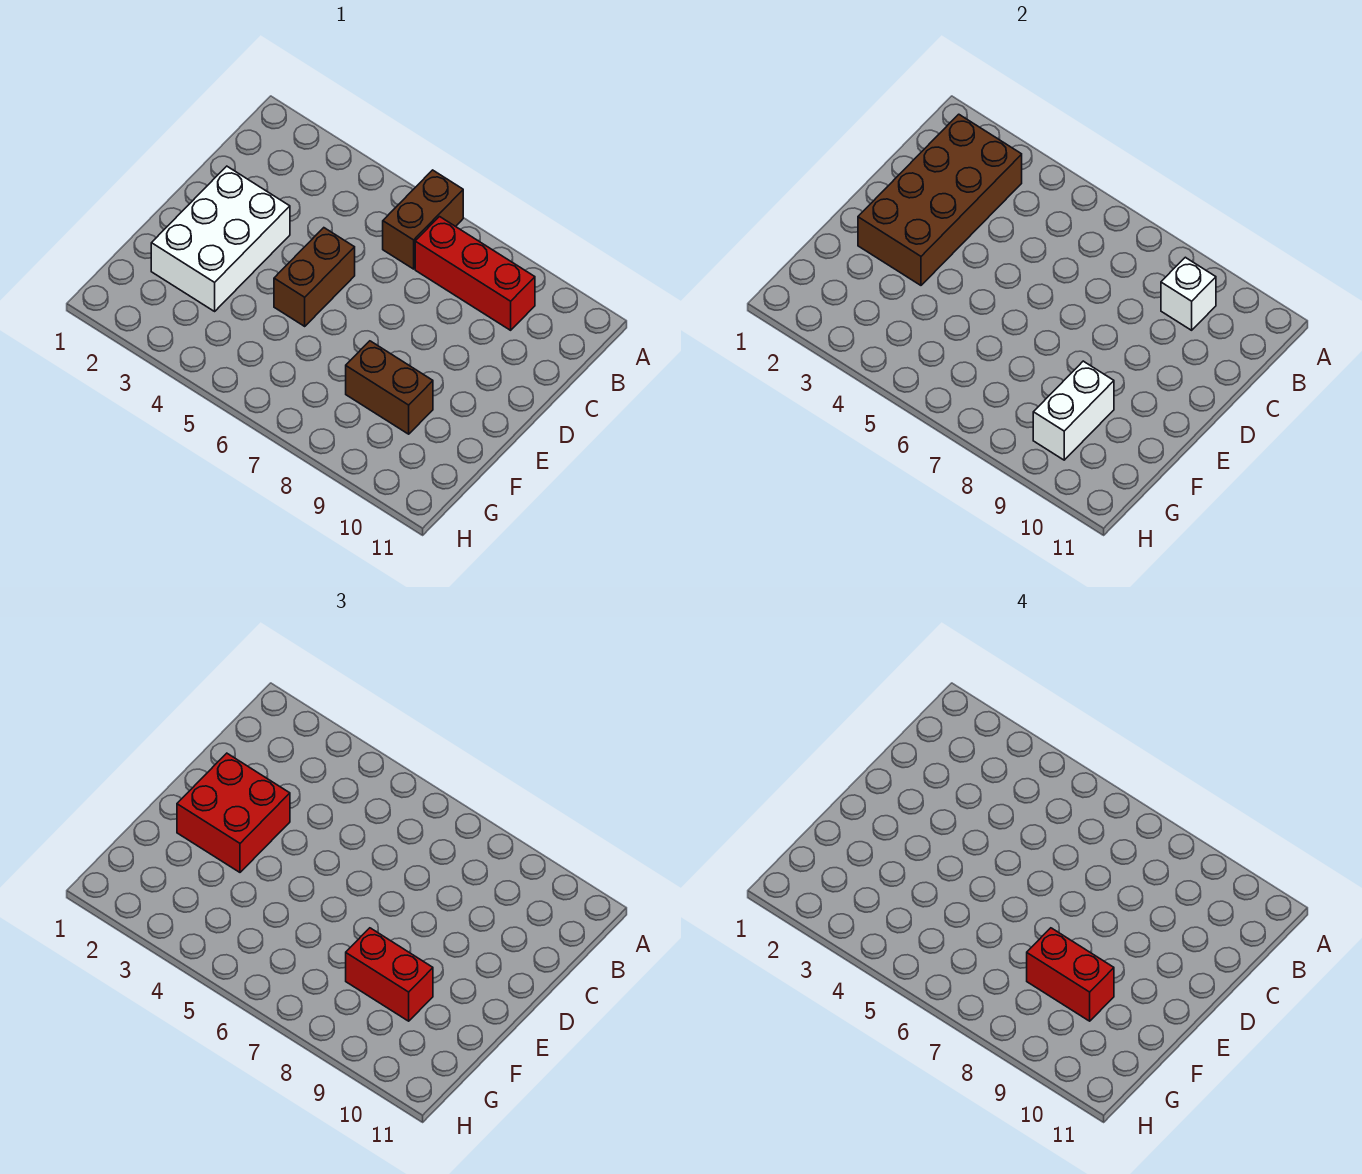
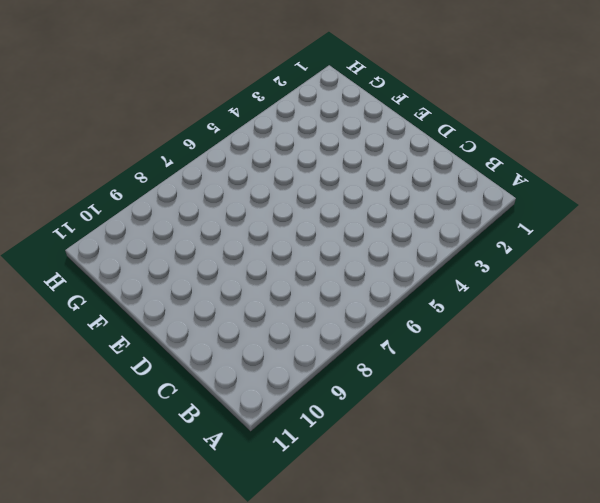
none -> brown 1x2 brick [383,170,463,269]
none -> red 1x3 brick [415,217,535,330]

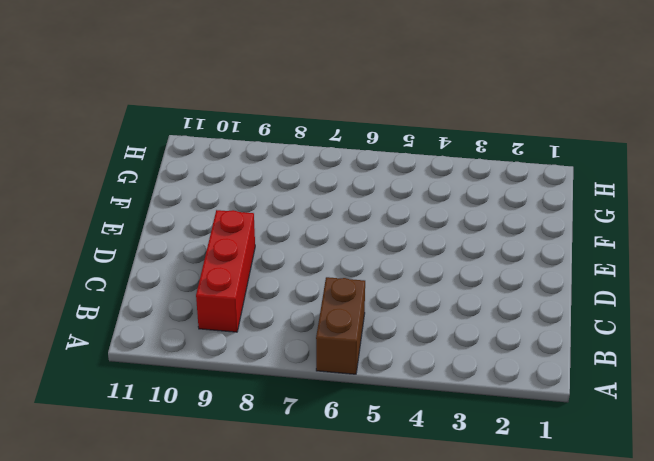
red 1x3 brick [196,210,255,332] -> red 1x3 brick turned to [415,217,535,330]
none -> white 2x3 brick [151,166,290,311]
none -> brown 1x2 brick [274,228,355,326]

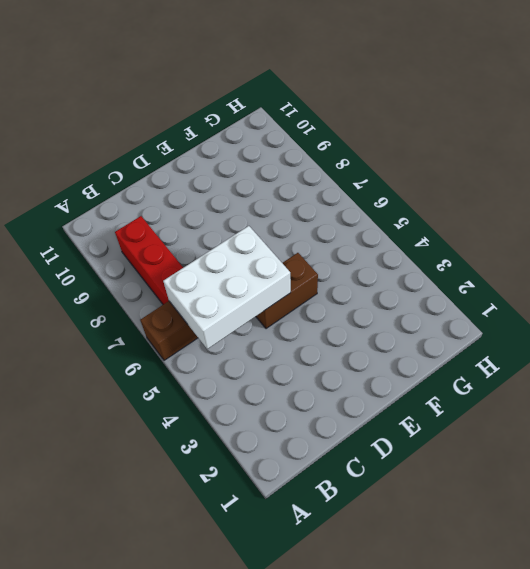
white 2x3 brick [163,226,291,349] -> white 2x3 brick moved to [151,166,290,311]
none -> brown 1x2 brick [346,341,433,434]
none -> brown 2x4 brick [858,114,1022,285]

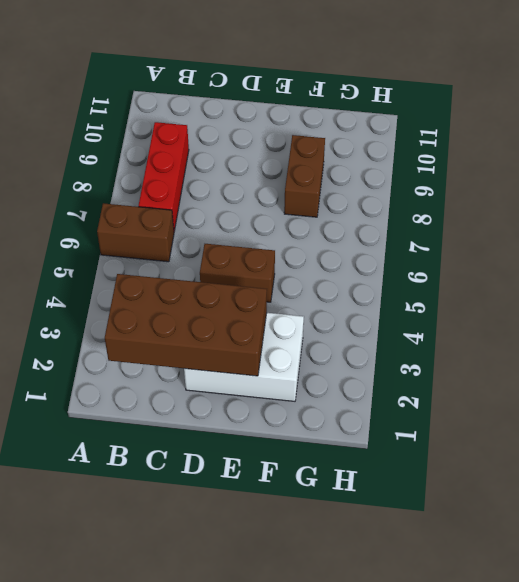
none -> white 1x1 brick [1161,257,1216,330]
none -> white 1x2 brick [1033,361,1114,460]

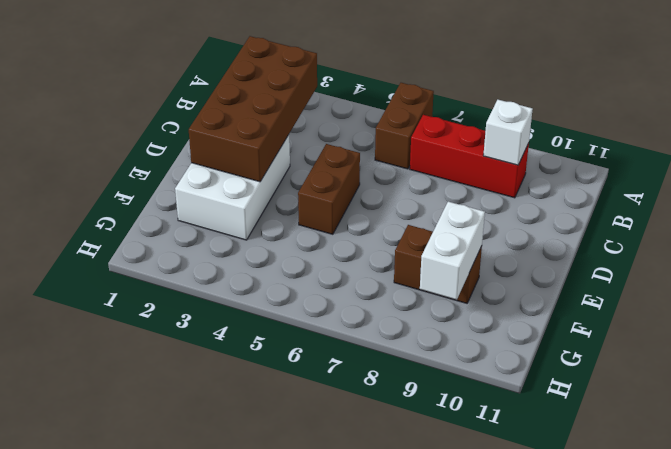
none -> red 2x2 brick [177,753,290,872]
none -> red 1x2 brick [346,928,433,1021]

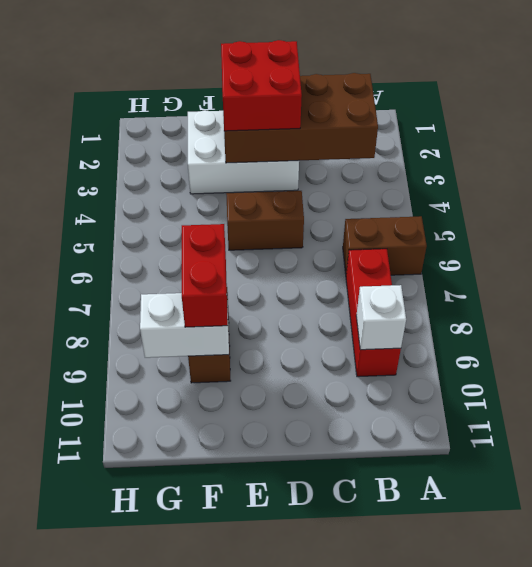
none -> red 1x2 brick [1027,928,1114,1021]

